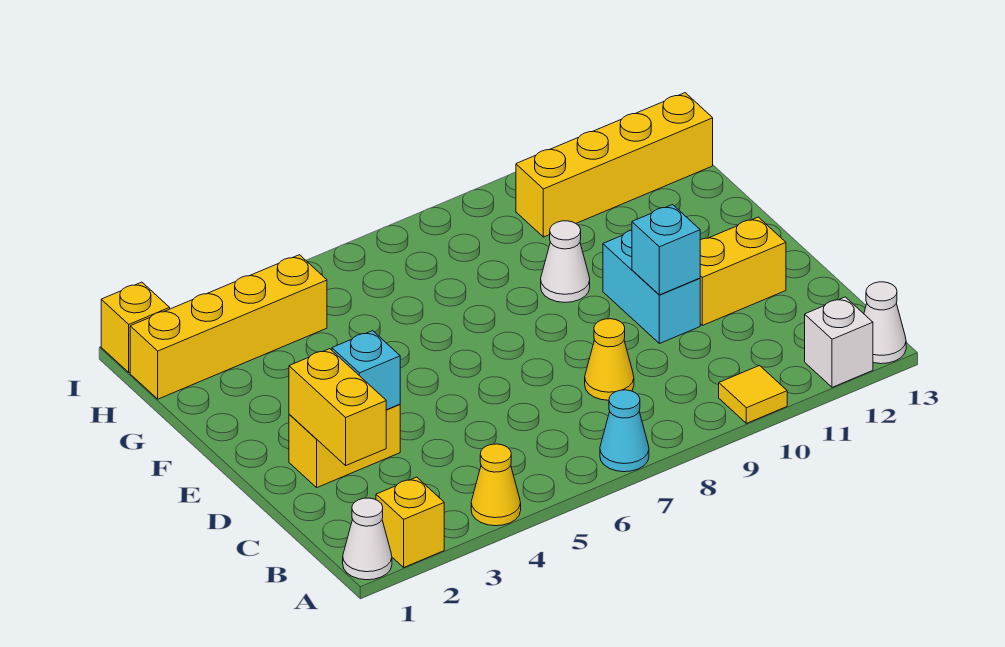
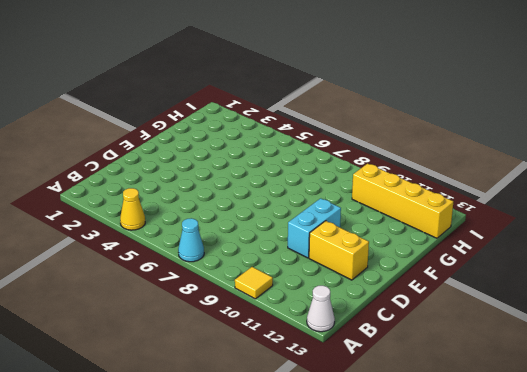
none -> white 1x1 cone [343,498,392,580]
none -> yellow 1x1 brick [376,477,444,567]
none -> white 1x1 brick [805,297,873,387]

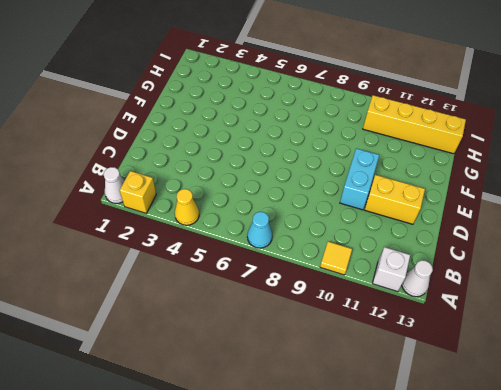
none -> yellow 1x1 cone [585,319,634,400]
none -> yellow 1x2 brick [289,404,400,487]
none -> white 1x1 cone [541,221,590,303]

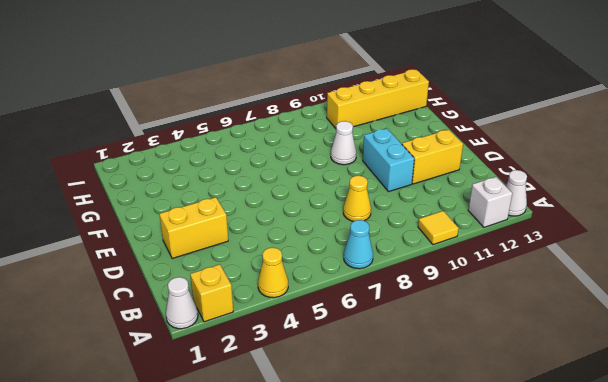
none -> yellow 1x4 brick [130,255,327,399]
none -> yellow 1x1 brick [101,282,170,372]
none -> yellow 1x2 brick [289,349,386,465]

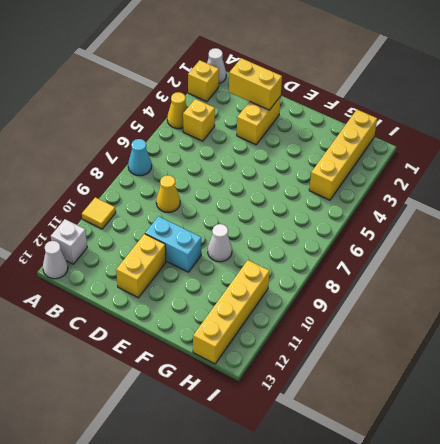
yellow 1x1 brick [183,99,215,141] -> yellow 1x1 brick moved to [101,282,170,372]
none -> cyan 1x1 brick [332,331,400,410]
none -> cyan 1x1 brick [632,205,700,295]

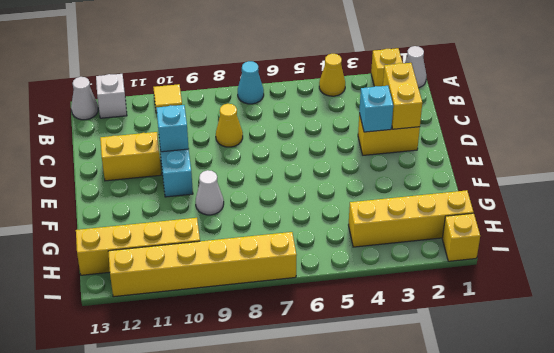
yellow 1x6 brick [108,232,296,297] -> none

